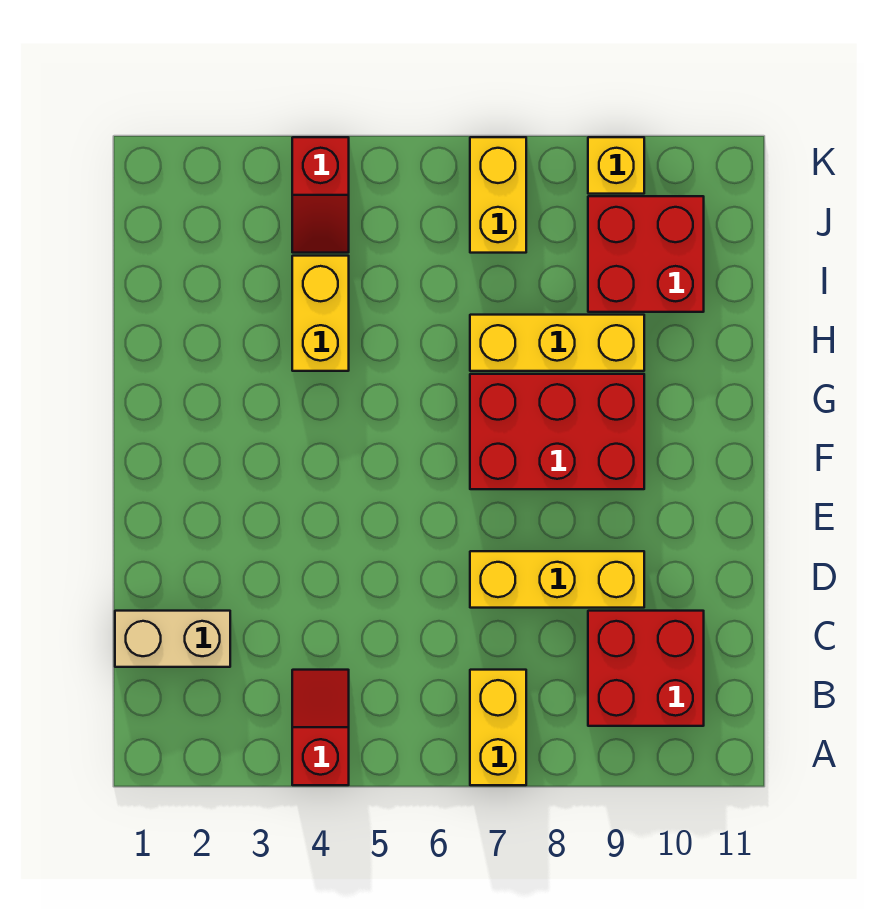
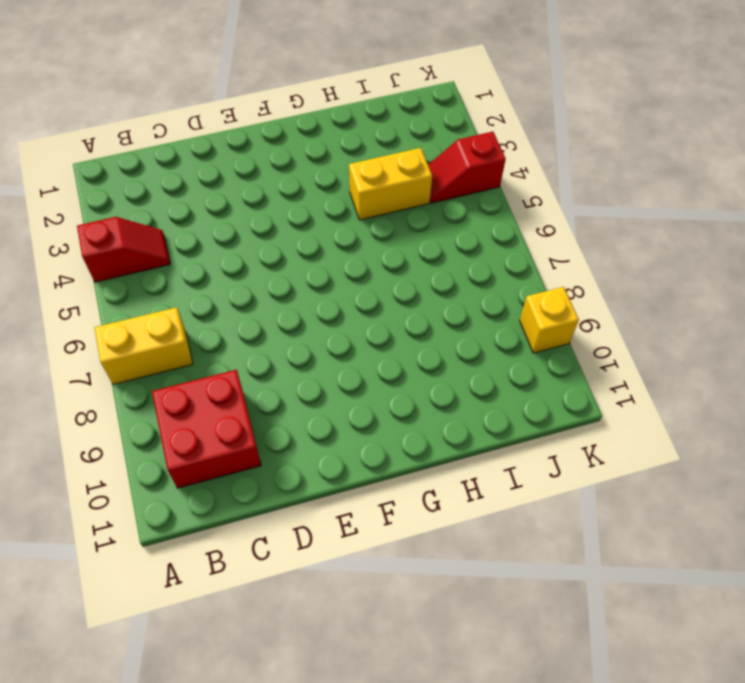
none -> tan 1x2 brick [115,611,230,667]
none -> yellow 1x3 brick [470,551,644,608]
none -> red 2x3 brick [470,374,644,489]

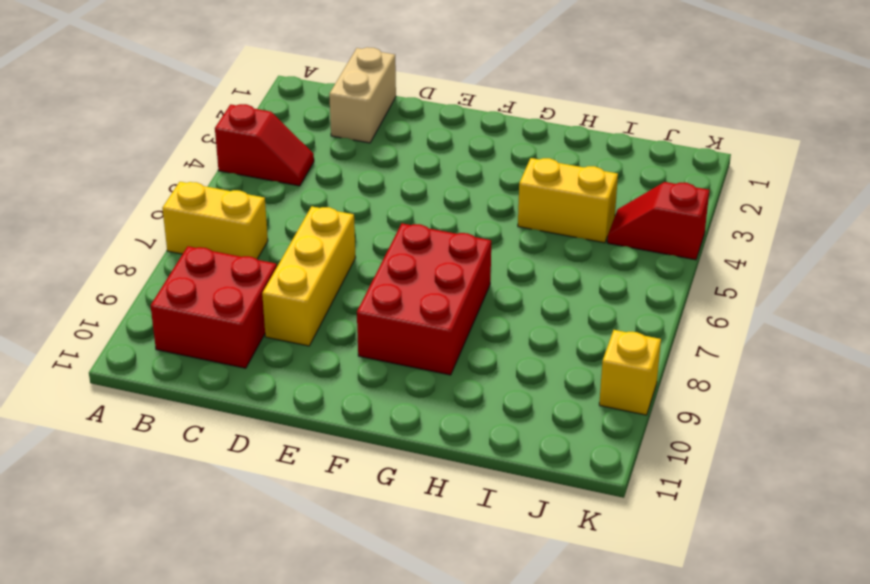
none -> yellow 1x3 brick [470,315,644,371]
none -> red 2x2 brick [588,196,704,312]
none -> yellow 1x2 brick [470,137,526,253]

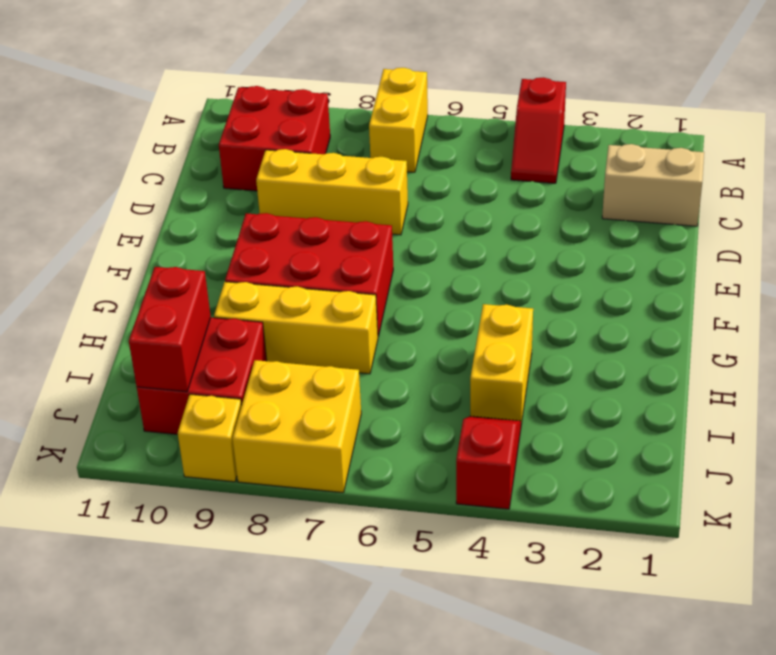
red 1x2 brick [129,267,211,392] -> none
yellow 2x2 brick [233,360,361,493] -> yellow 1x2 brick [470,137,526,253]

